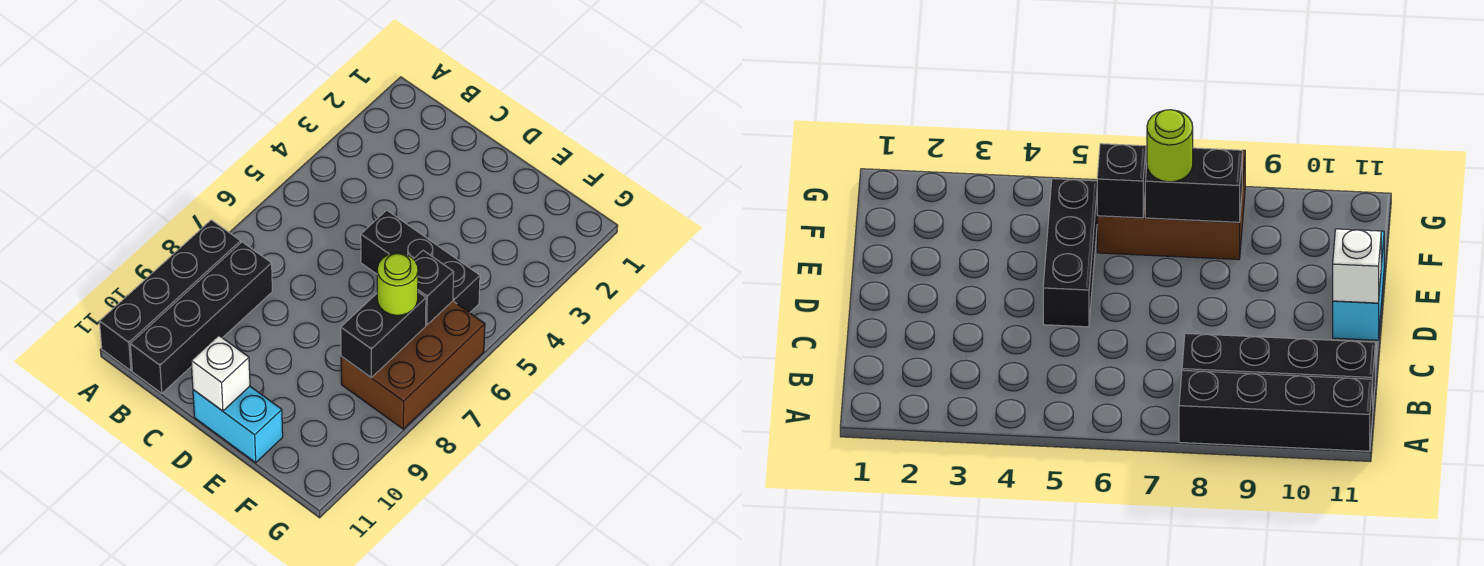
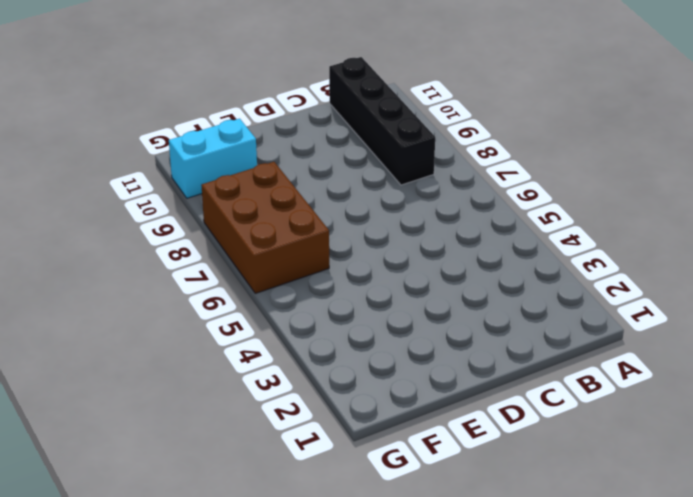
cyan 1x2 brick [169,119,257,198] -> cyan 1x2 brick moved to [193,386,283,463]
none -> black 1x4 brick [99,220,241,371]
none -> black 1x3 brick [361,210,480,313]

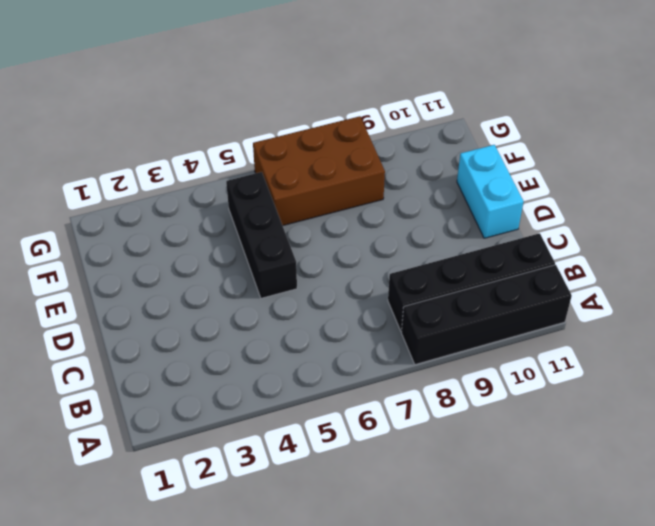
none -> white 1x1 brick [191,335,250,411]
none -> black 1x1 brick [414,251,454,325]

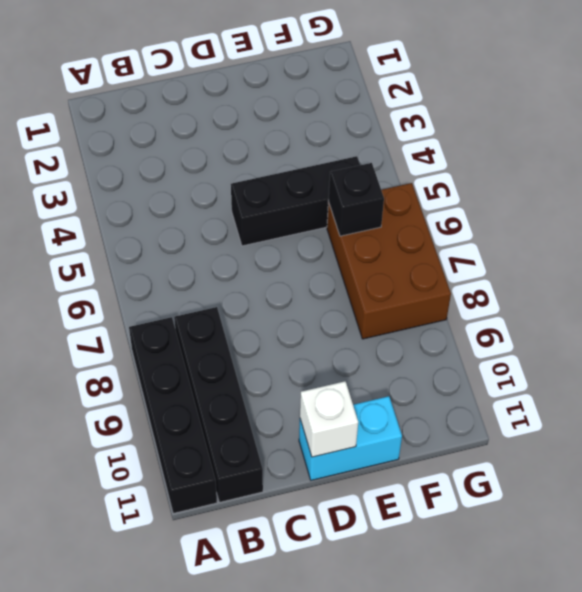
none -> black 1x2 brick [341,292,426,377]
none -> lime 1x1 round brick [377,253,418,315]

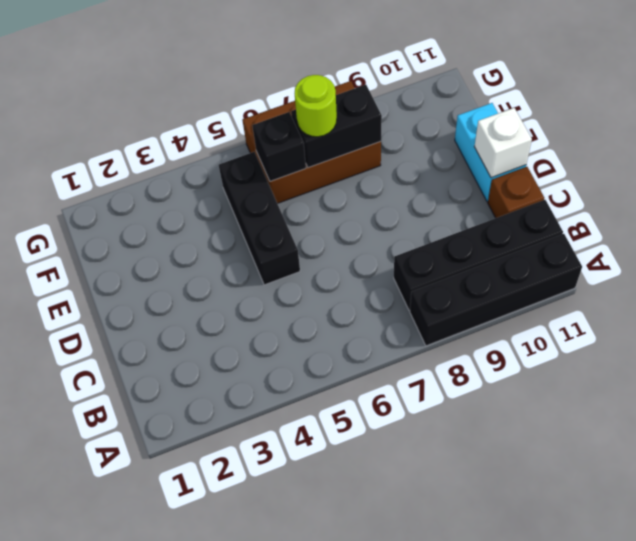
brown 1x1 brick [488,167,544,218] -> none

